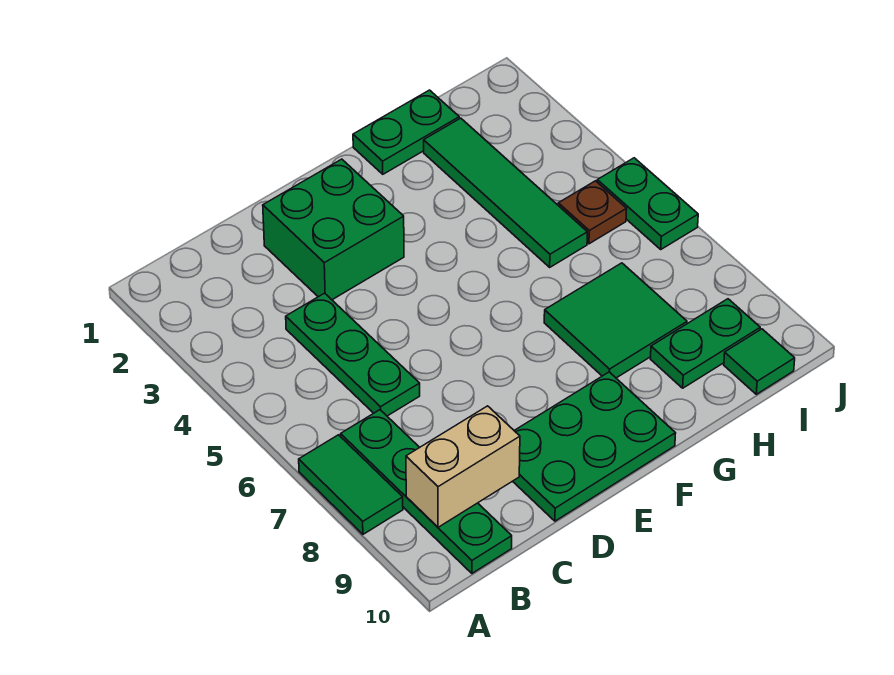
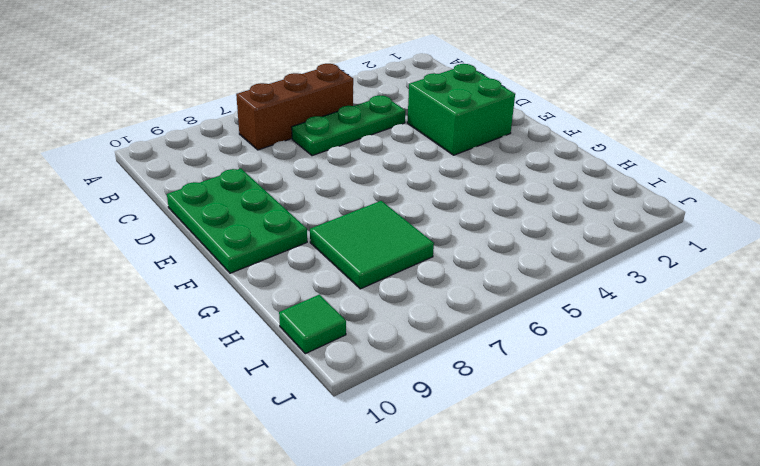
brown 1x3 brick [236,64,353,150] -> green 1x4 plate [341,410,512,573]
none -> green 1x2 tile [299,435,403,534]
none -> green 1x2 plate [353,90,459,174]
none -> green 1x4 tile [424,118,587,267]

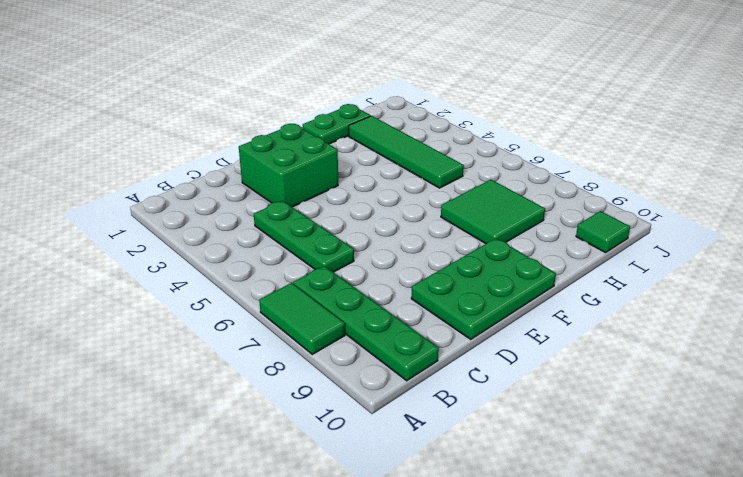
none -> green 1x2 plate [651,299,760,388]
none -> brown 1x1 plate [558,181,627,244]
none -> green 1x2 plate [597,158,698,249]

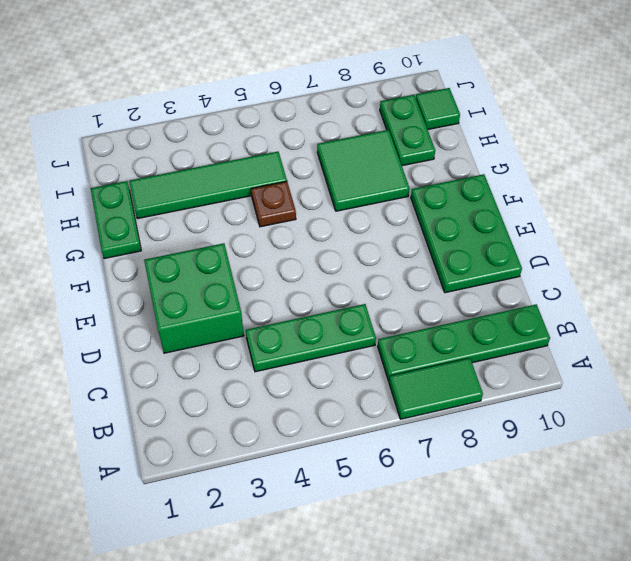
brown 1x1 plate [251,181,296,227] -> brown 1x1 plate moved to [558,181,627,244]
none -> green 1x2 plate [597,158,698,249]
none -> tan 1x2 brick [406,406,520,527]

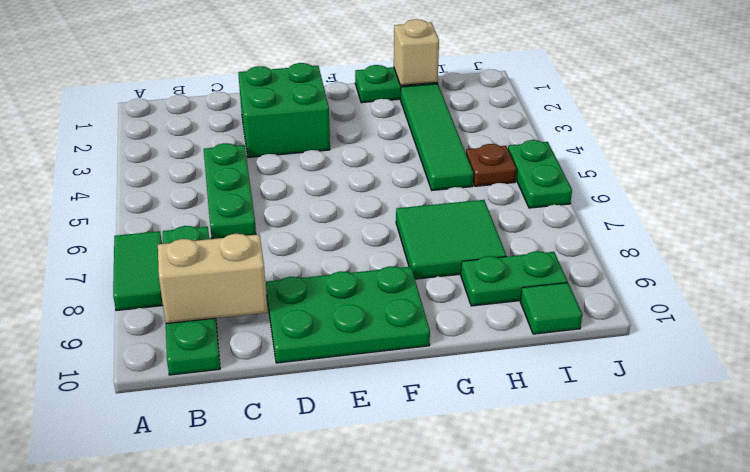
tan 1x1 brick [394,19,439,85] -> none

